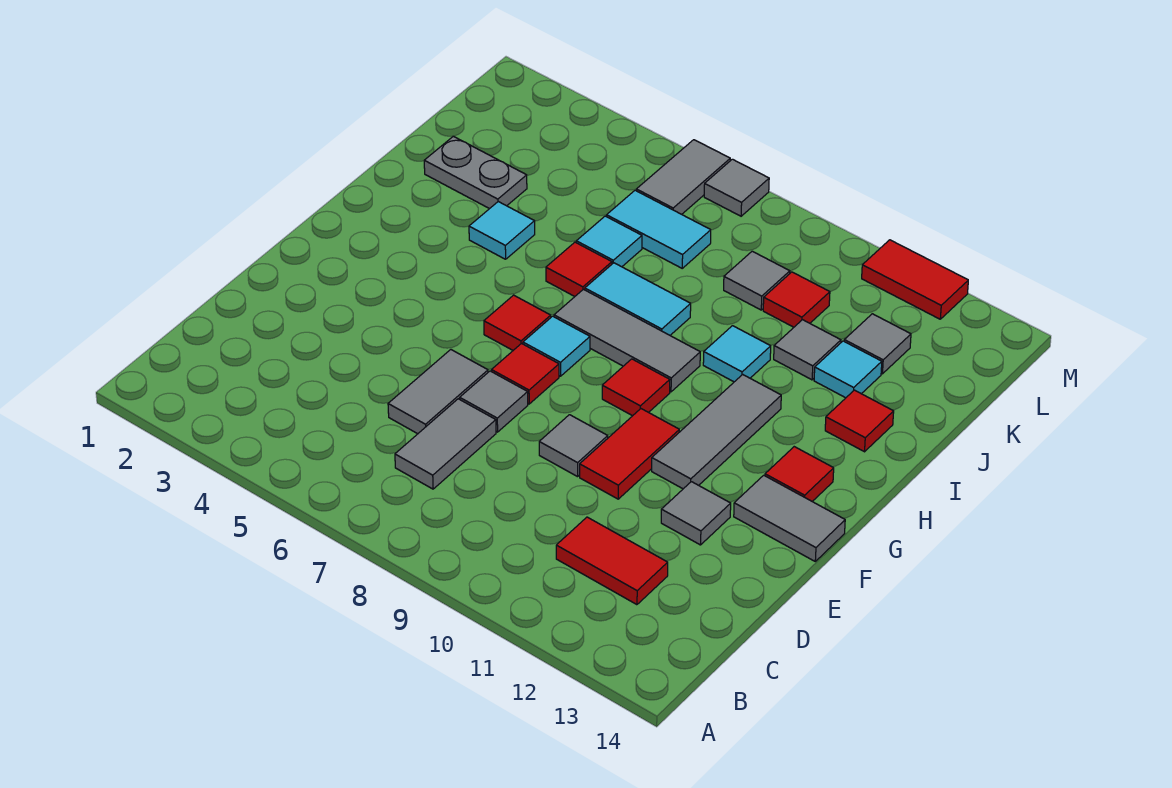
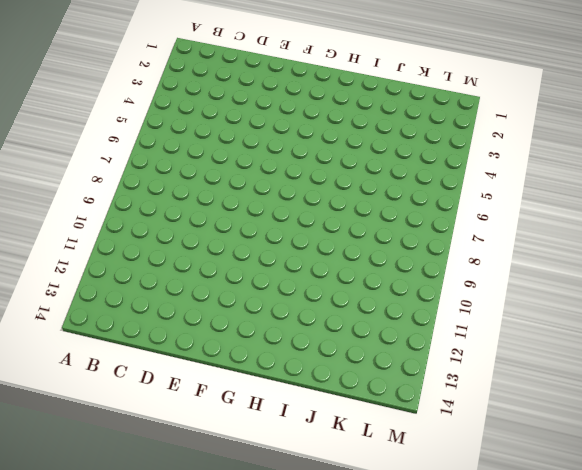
none -> grey 1x2 tile [395,399,496,489]
none -> red 1x2 tile [556,517,668,605]
none -> grey 1x2 tile [388,350,488,434]
none -> grey 1x1 tile [460,371,528,432]

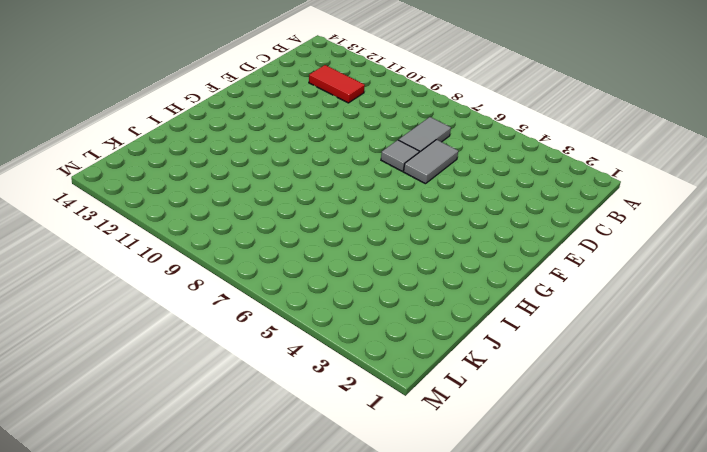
none -> grey 1x1 tile [539,415,608,477]
none -> red 1x2 tile [580,409,679,499]
none -> grey 1x1 tile [661,482,731,545]
none -> red 1x1 tile [492,344,559,404]

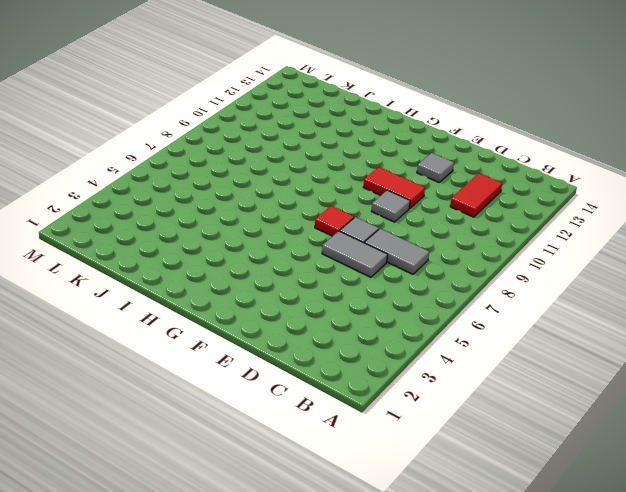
none -> grey 1x3 tile [652,375,781,489]
none -> grey 1x2 tile [734,475,845,561]
none -> red 1x1 tile [484,295,551,350]
none -> cyan 1x1 tile [523,316,590,376]

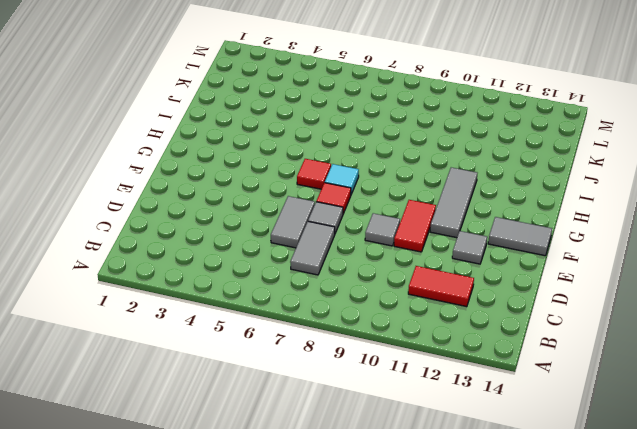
none -> red 1x1 tile [602,359,670,416]
none -> red 1x1 tile [765,447,834,501]
none -> grey 1x3 tile [554,289,700,392]
none -> cyan 1x1 tile [469,202,535,259]

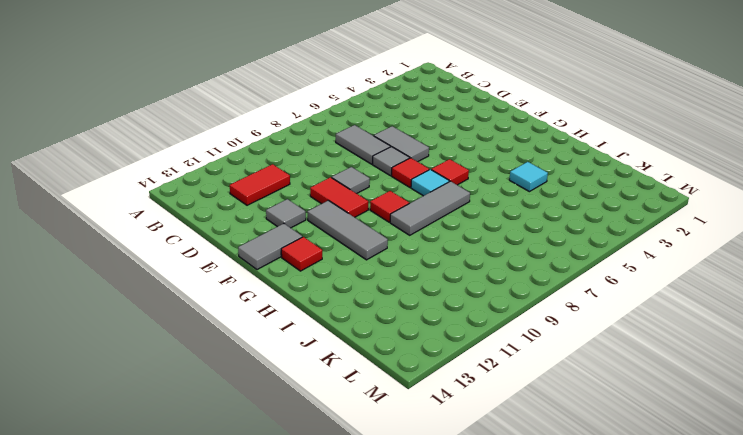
none -> red 1x1 tile [546,242,612,296]
none -> cyan 1x2 tile [585,263,691,335]
none -> cyan 1x1 tile [703,326,771,382]
none -> red 1x1 tile [825,390,894,452]

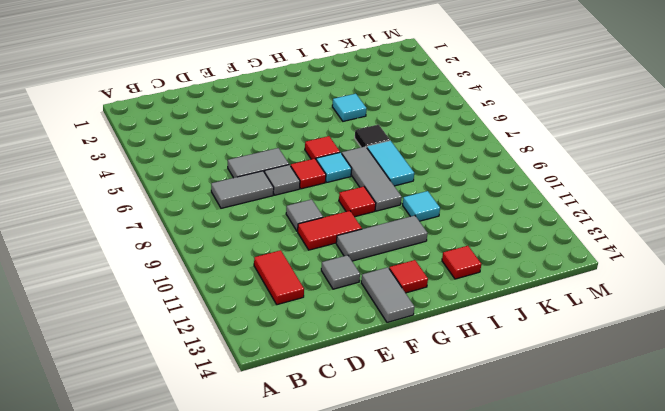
black 1x1 tile [355,124,390,147] -> red 1x1 tile [546,242,612,296]
none -> grey 1x2 plate [424,136,527,209]
none -> cyan 1x1 tile [576,216,642,267]
none -> grey 1x1 tile [774,320,841,380]
none -> cyan 1x1 tile [814,341,882,398]

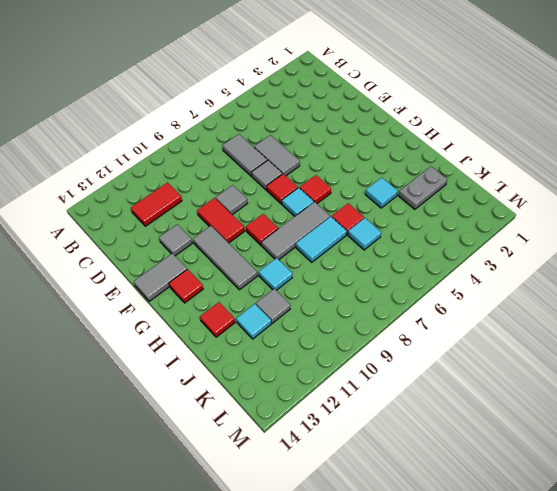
none -> cyan 1x2 tile [607,190,711,268]
none -> grey 1x1 tile [724,251,790,310]
none -> red 1x1 tile [763,272,830,327]
none -> grey 1x1 tile [844,314,911,374]

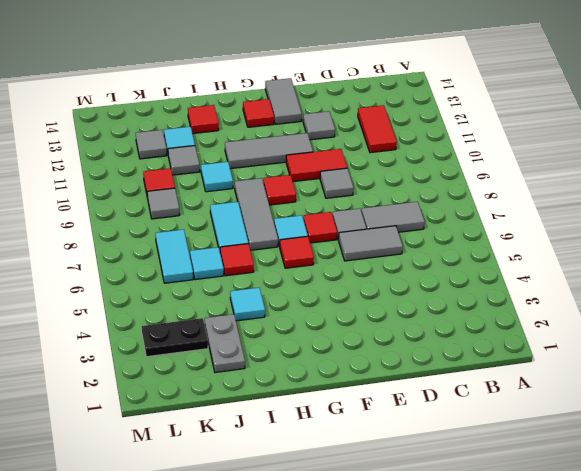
black 1x2 plate [142,318,208,357] -> none
none -> grey 1x2 tile [636,140,730,214]
none -> grey 1x1 tile [704,159,769,216]
none -> red 1x2 tile [862,240,968,319]

